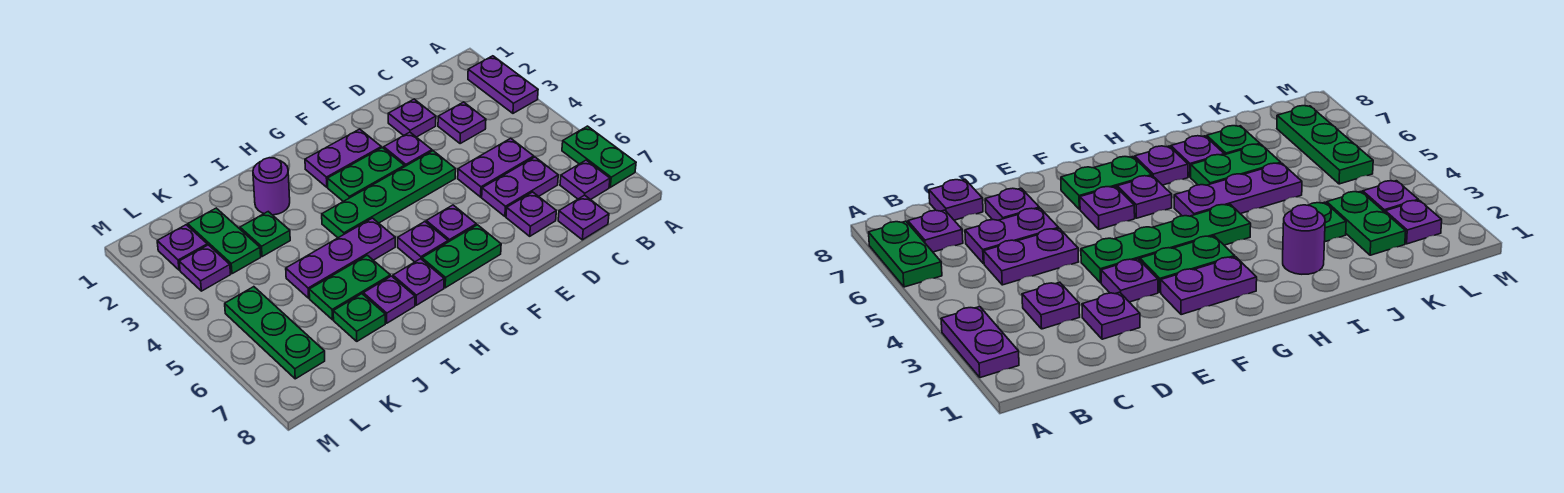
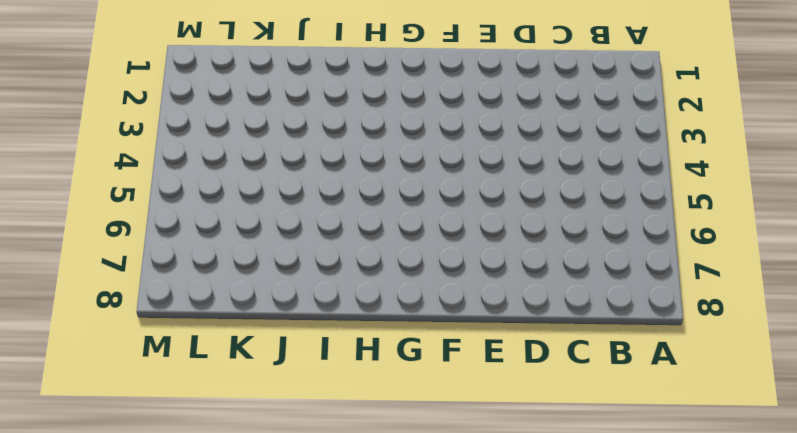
none -> purple 1x2 plate [468,56,538,113]
none -> green 1x2 plate [562,126,636,187]
none -> purple 1x1 plate [560,160,610,200]

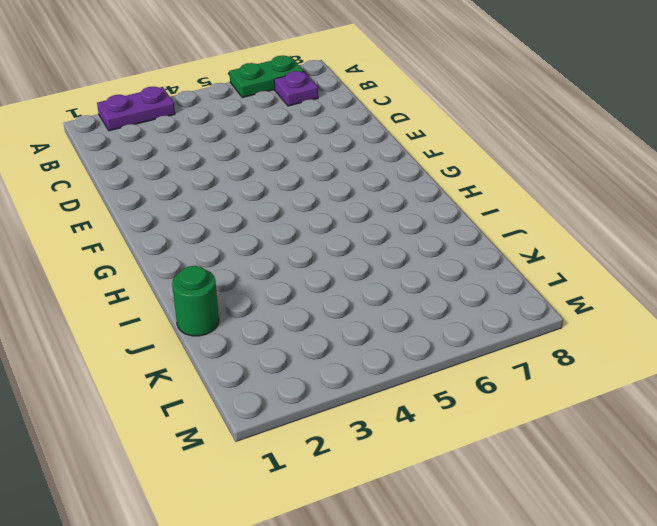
green 1x1 round brick [172,266,219,336] -> none
none -> purple 1x1 plate [438,102,486,144]
none -> purple 1x2 plate [458,138,534,197]
none -> purple 1x2 plate [482,157,558,216]

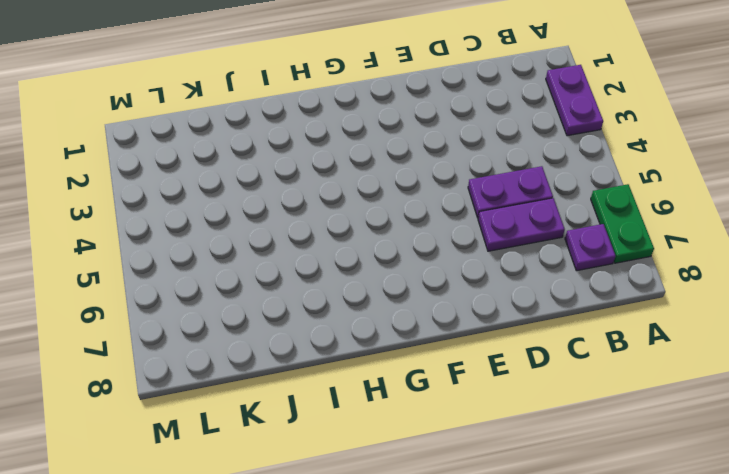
none -> purple 1x1 plate [438,102,486,144]
none -> purple 1x1 plate [558,195,609,240]
none -> purple 1x1 plate [388,99,436,137]

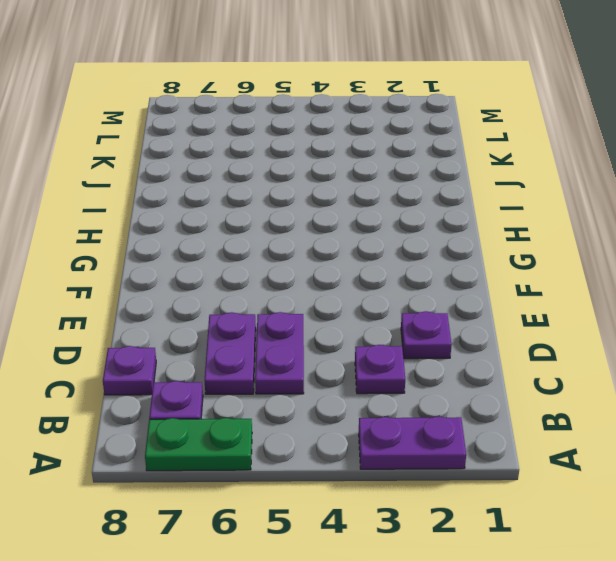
none -> purple 1x1 plate [506,192,556,236]
none -> purple 1x1 plate [384,132,432,167]
none -> green 1x4 plate [322,151,456,238]

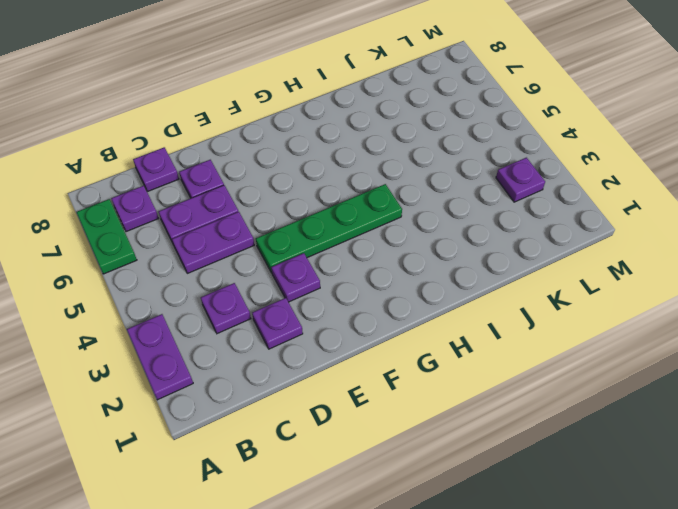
none -> purple 1x2 plate [305,129,381,187]
none -> green 1x2 plate [328,148,404,201]
none -> purple 1x1 plate [426,205,476,242]

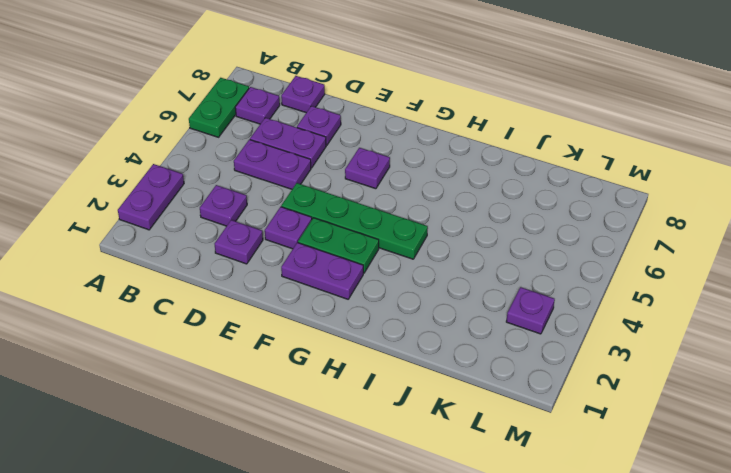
none -> green 1x2 plate [422,225,501,288]
none -> purple 1x1 plate [398,222,448,262]
none -> purple 1x3 plate [286,218,395,298]

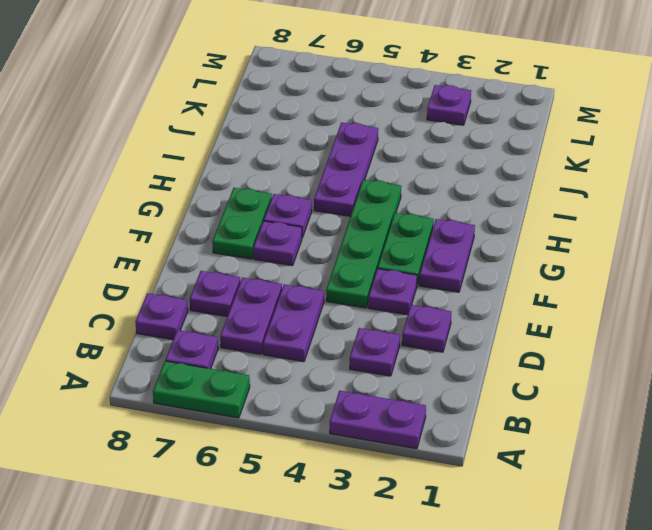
none -> purple 1x1 plate [393,259,444,305]
none -> purple 1x1 round brick [253,158,290,215]
none -> green 1x2 plate [309,255,390,320]

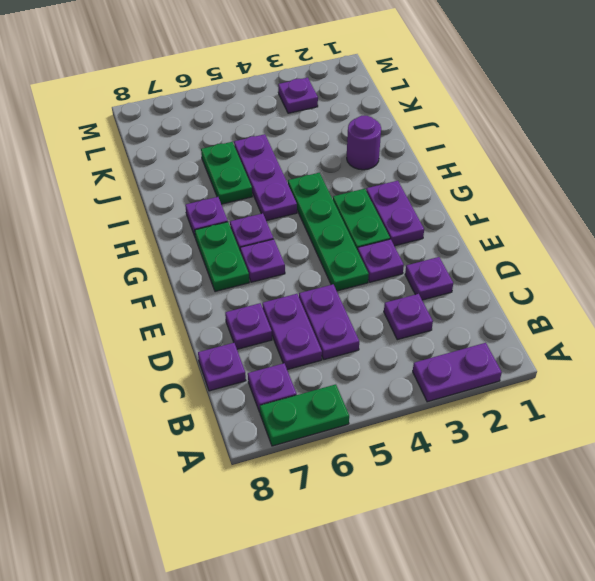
none -> purple 1x1 plate [363,276,415,323]
none -> green 1x1 plate [240,212,290,257]
none -> green 1x1 plate [333,294,385,341]

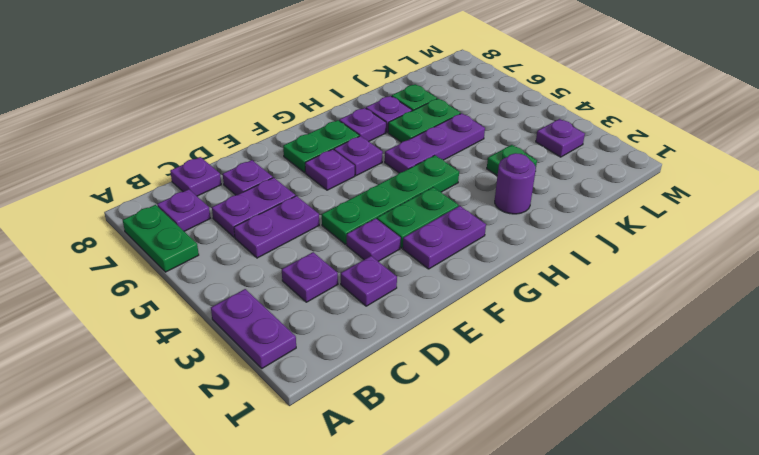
none -> green 1x2 plate [188,208,261,274]
none -> purple 1x1 plate [157,225,207,270]
none -> green 1x3 plate [225,287,325,379]

